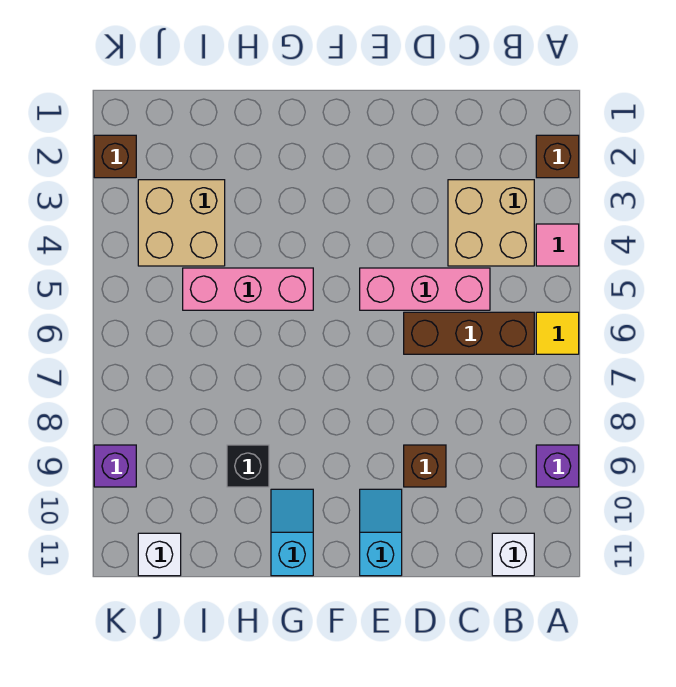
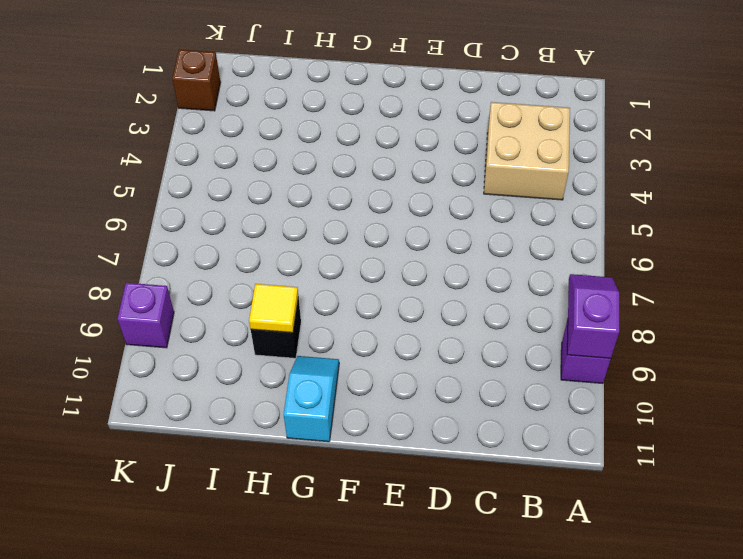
purple 1x2 slope [567,274,619,358] -> none
yellow 1x1 tile [249,284,298,333] -> yellow 1x1 tile moved to [536,312,579,354]
none -> brown 1x1 brick [536,135,579,178]
none -> pink 1x1 tile [536,224,579,266]
none -> brown 1x3 brick [404,312,534,354]

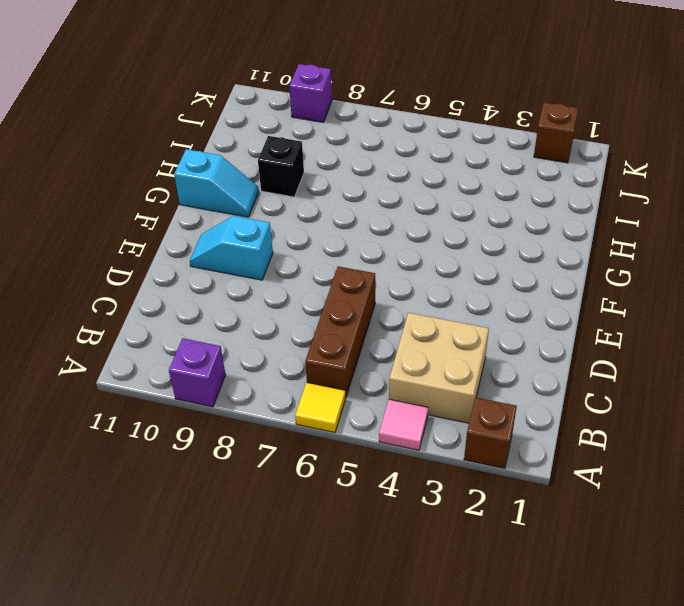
cyan 1x2 slope [190,216,273,280] -> cyan 1x2 slope turned to [360,489,402,576]
none -> white 1x1 brick [492,533,534,576]
none -> pink 1x3 brick [360,268,490,310]
none -> brown 1x1 brick [404,445,446,487]

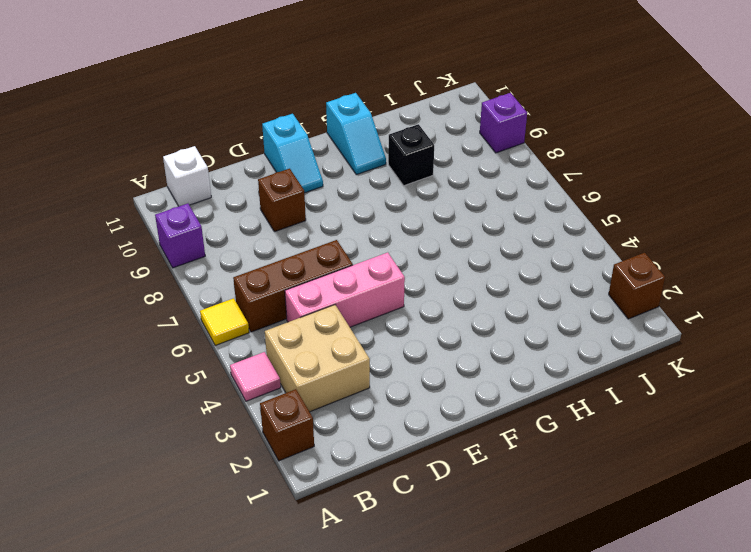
none -> pink 1x3 brick [183,268,313,310]
none -> tan 2x2 brick [138,180,225,266]
none -> white 1x1 brick [138,533,181,576]

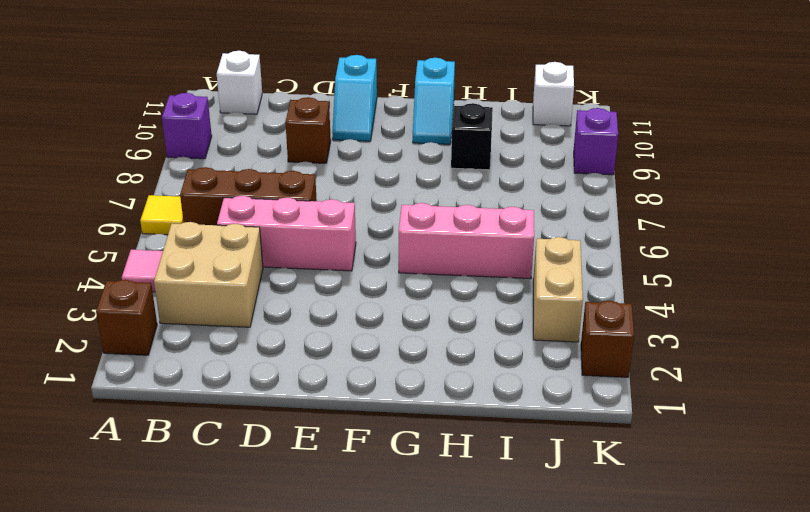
tan 1x2 brick [533,237,583,342] -> tan 2x2 brick [138,180,225,266]

